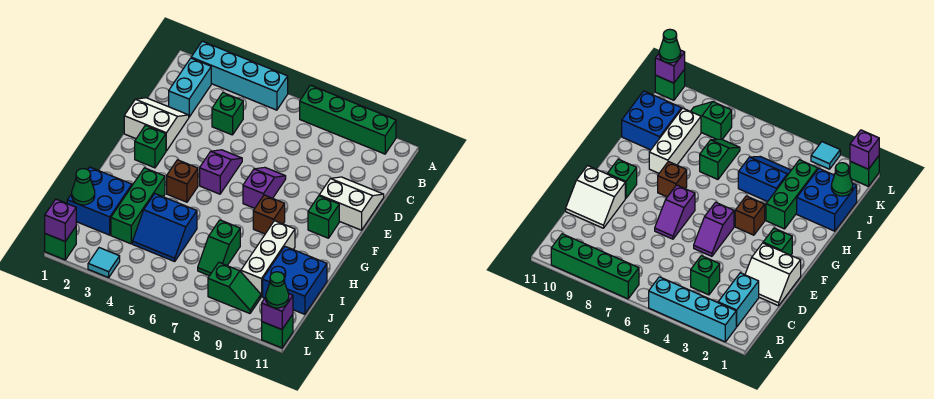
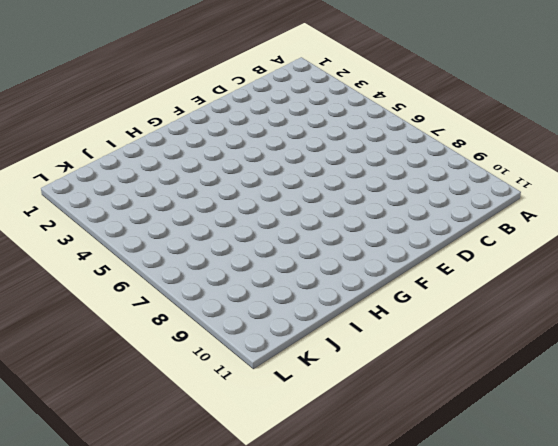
none -> cyan 1x4 brick [191,41,288,110]
none -> green 1x4 brick [300,85,396,154]
none -> cyan 1x2 brick [169,58,211,117]

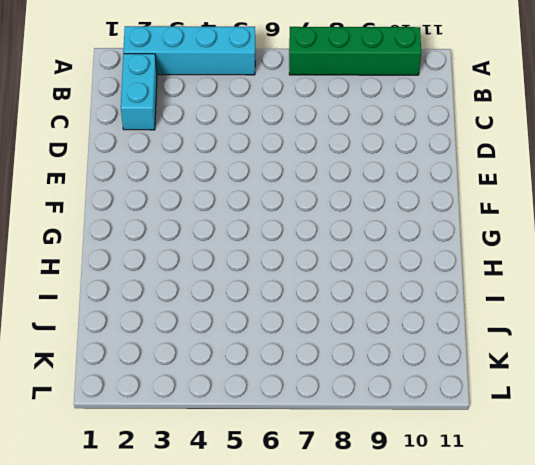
none -> green 1x1 brick [212,93,243,135]
none -> white 2x2 slope [124,98,189,151]
none -> white 2x2 slope [319,177,384,230]

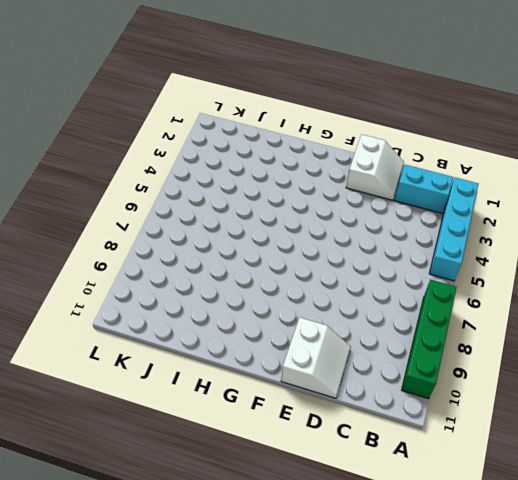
none -> green 1x1 brick [212,93,243,135]
none -> purple 1x2 slope [200,150,242,194]
none -> purple 1x2 slope [243,167,286,208]

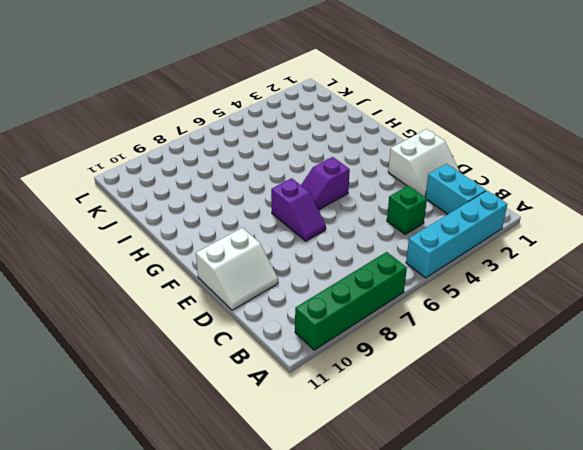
purple 1x2 slope [301,157,350,210] -> purple 1x2 slope turned to [200,150,242,194]
none -> green 1x1 brick [135,125,166,168]
none -> green 1x1 brick [308,196,339,238]
none -> brown 1x1 brick [167,160,198,202]

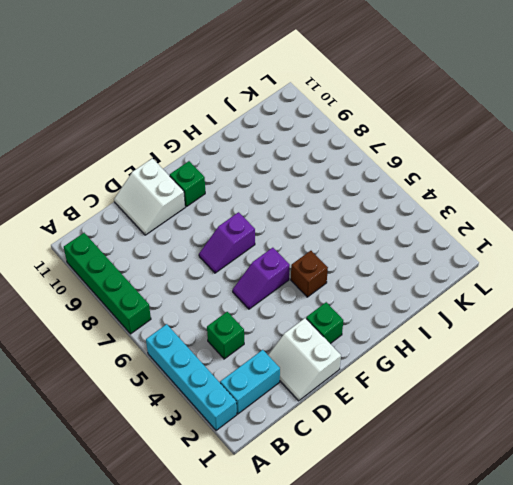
none -> brown 1x1 brick [253,195,285,234]
none -> green 1x3 brick [111,168,165,244]
none -> white 1x3 brick [241,221,295,297]

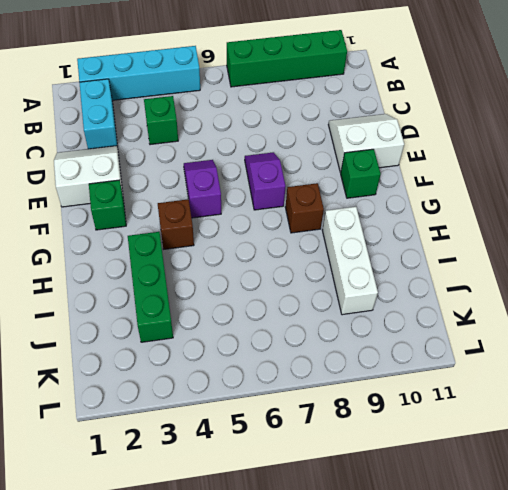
none -> blue 2x2 brick [67,167,132,235]
none -> blue 2x2 slope [133,194,197,261]
none -> green 1x2 slope [198,220,240,276]

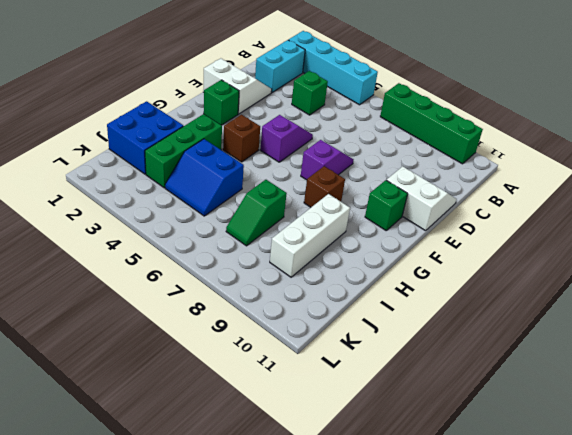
none -> blue 2x2 brick [263,247,327,314]
none -> green 1x2 slope [208,263,261,313]
none -> green 1x1 brick [45,227,76,260]

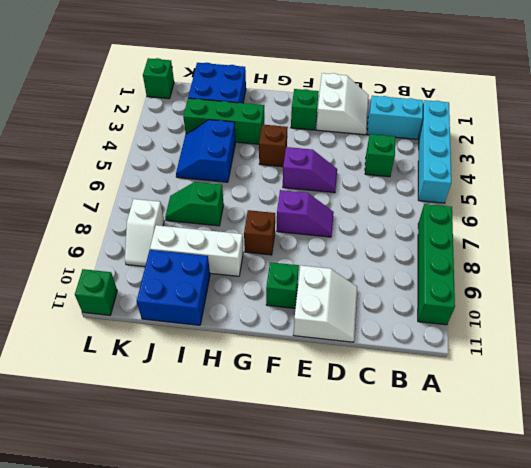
white 1x2 slope [125,199,164,267] -> green 1x2 slope [208,263,261,313]
none -> cyan 1x1 tile [88,248,120,278]
none -> green 1x1 cone [72,169,95,205]
none -> purple 1x1 brick [45,199,76,241]

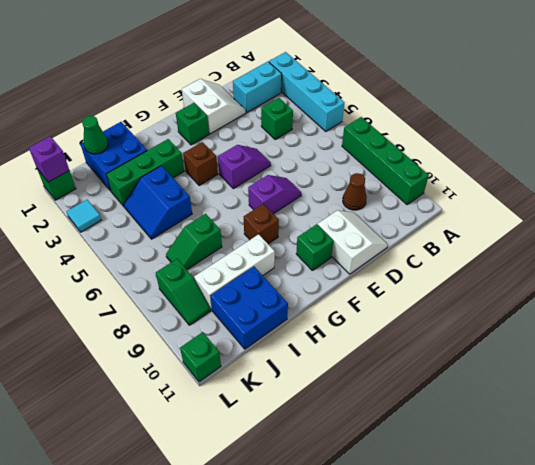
brown 1x1 cone [343,173,367,210] -> none
none -> purple 1x1 brick [262,294,293,330]
none -> green 1x1 cone [266,272,289,308]

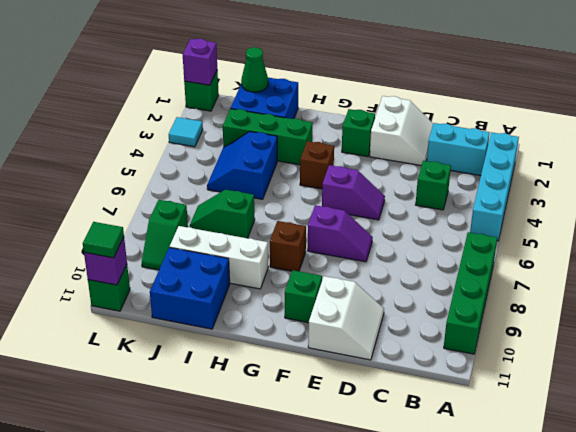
green 1x1 tile [83,222,124,258] -> green 1x1 cone [266,272,289,308]

